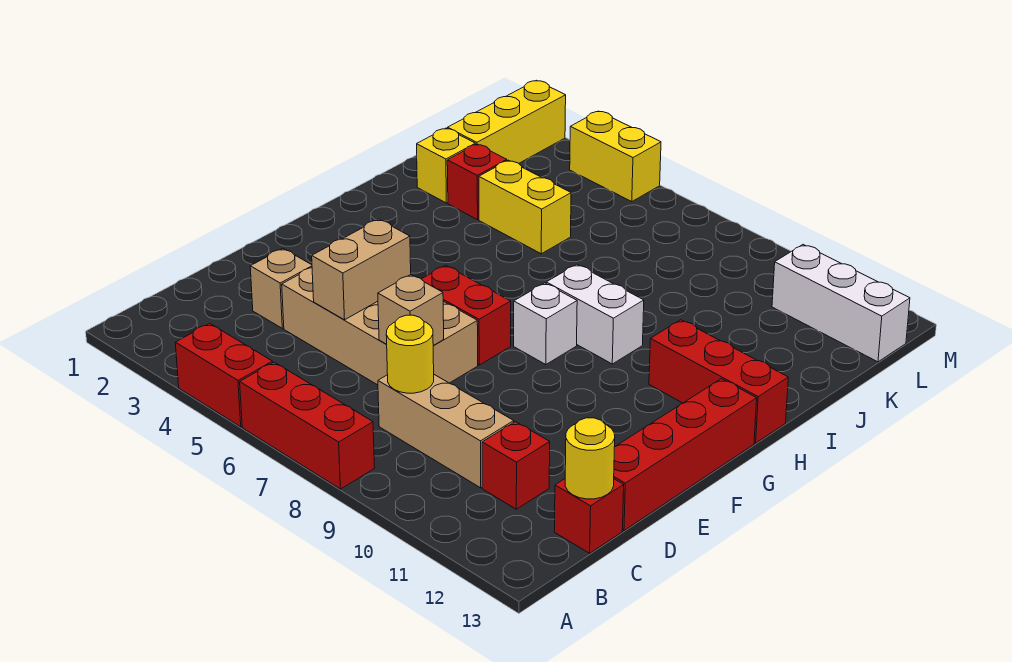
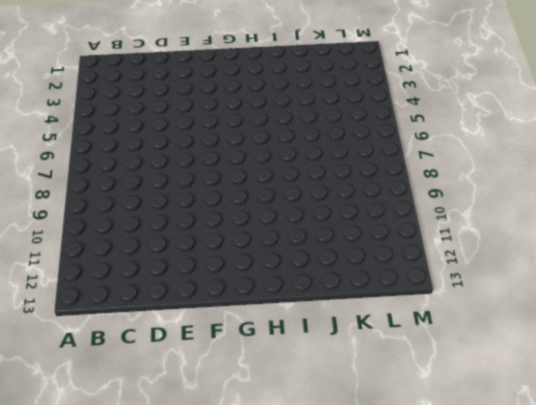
none -> red 1x2 brick [175,324,273,427]
none -> red 1x3 brick [240,362,375,489]
none -> tan 1x3 brick [378,375,514,488]

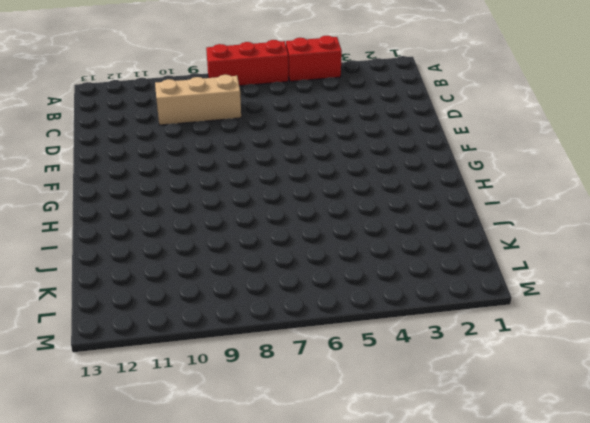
none -> red 1x1 brick [482,422,550,509]
none -> red 1x1 brick [554,479,624,553]
none -> tan 1x1 brick [250,249,312,328]

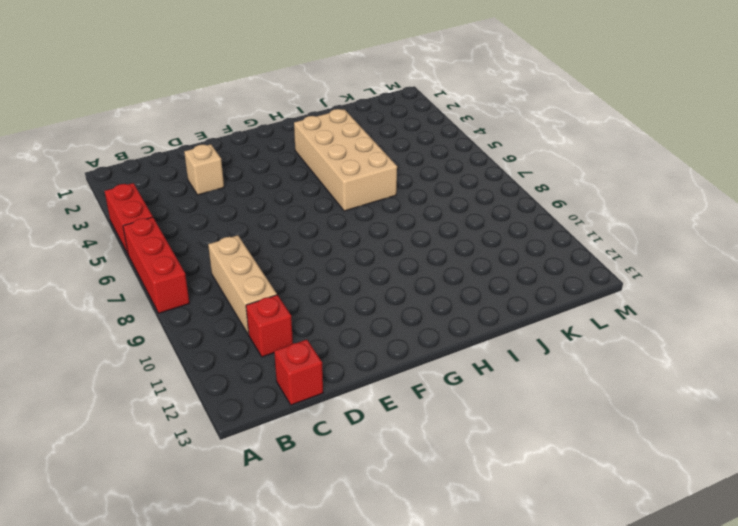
tan 2x4 brick [294,109,397,211] -> tan 2x4 brick moved to [282,268,478,385]
none -> red 1x4 brick [614,379,757,530]
none -> red 1x2 brick [422,265,511,365]
none -> white 1x1 brick [514,283,577,365]

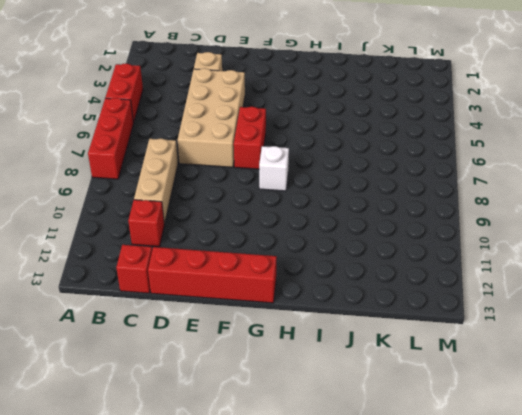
none -> white 1x2 brick [546,264,644,364]
none -> red 1x3 brick [649,320,788,443]
none -> yellow 1x1 brick [417,128,475,203]

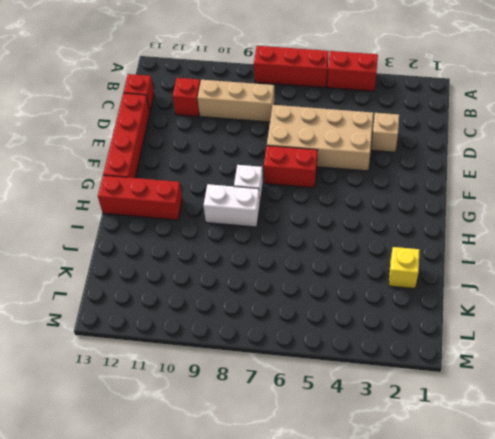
none -> red 1x1 brick [447,144,507,220]
none -> yellow 1x2 brick [479,160,571,254]
none -> yellow 1x3 brick [448,80,566,163]

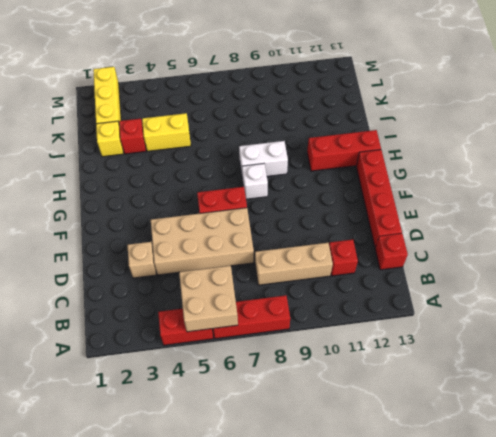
tan 2x2 brick [179,266,238,332] -> none
none -> white 1x3 brick [772,245,910,362]
none -> yellow 1x2 brick [570,111,661,202]
none -> yellow 1x1 round brick [386,315,434,393]

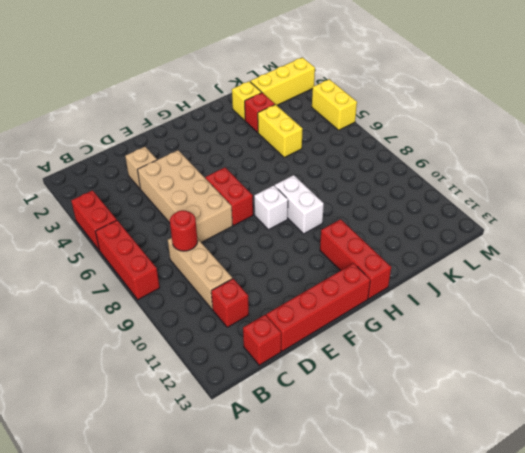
red 1x1 round brick [170,210,198,251] -> yellow 1x1 round brick [386,315,434,393]
none -> white 1x3 brick [772,245,910,362]
none -> yellow 1x1 round brick [565,418,615,499]
none -> tan 1x2 brick [312,219,411,320]

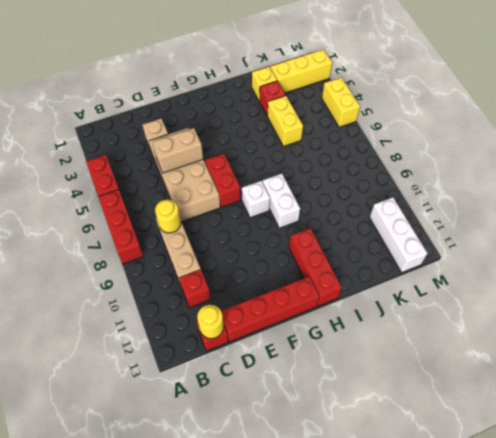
none -> tan 1x1 brick [378,275,444,346]

